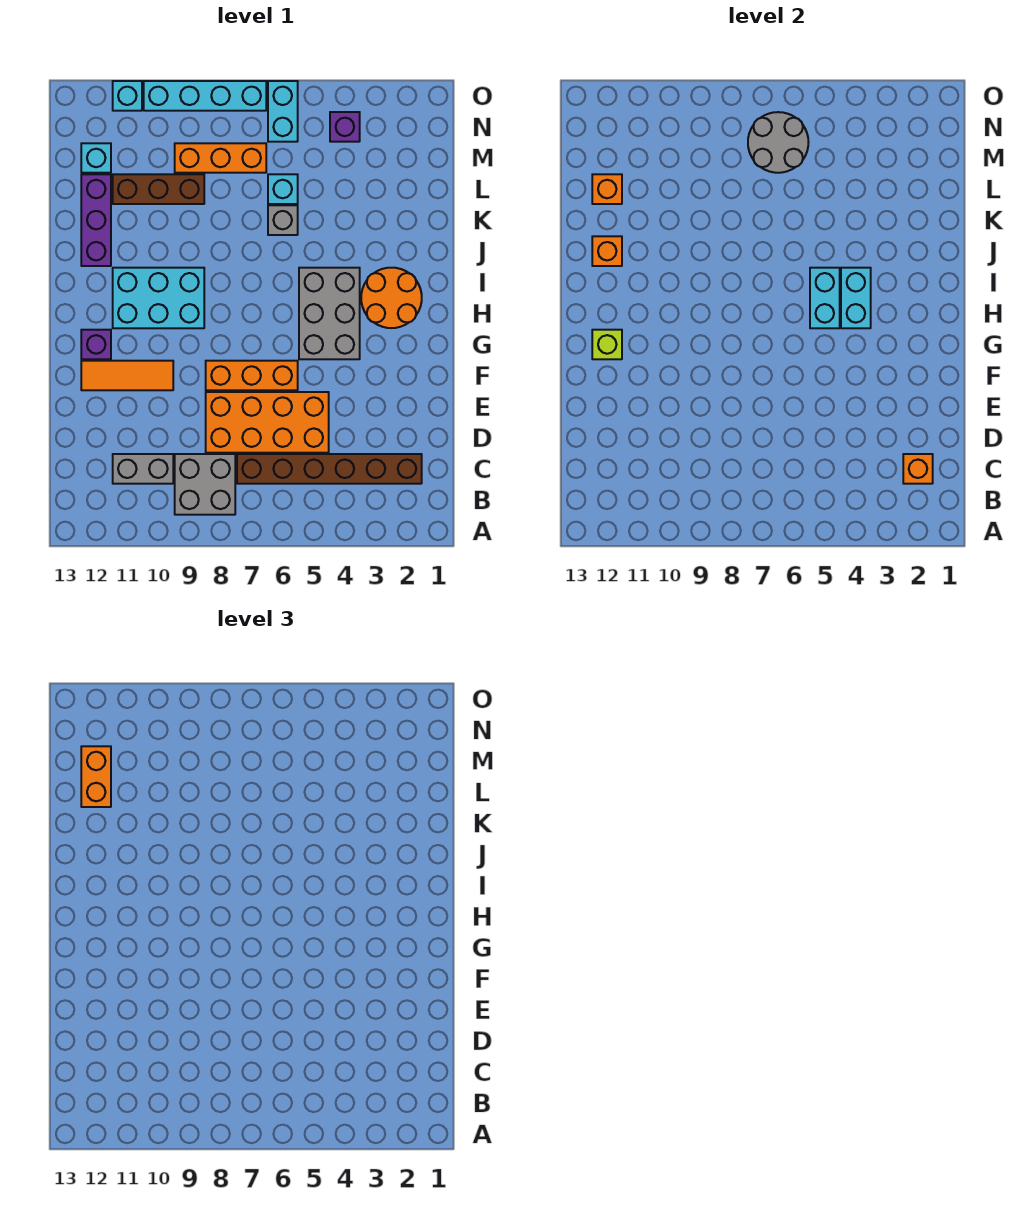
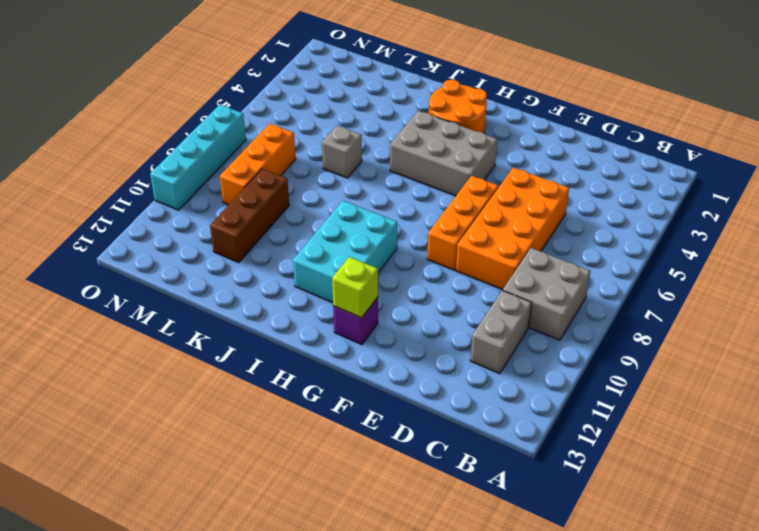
none -> brown 1x6 brick [237,454,422,484]
none -> orange 1x3 tile [81,361,173,390]
none -> purple 1x3 brick [81,174,111,266]

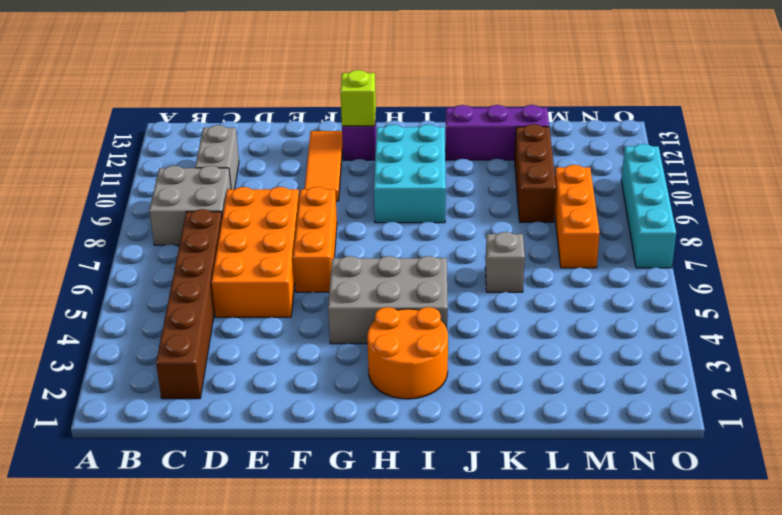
none -> cyan 1x1 brick [268,174,298,204]
none -> cyan 1x1 brick [81,143,111,173]
none -> purple 1x1 brick [330,112,360,142]

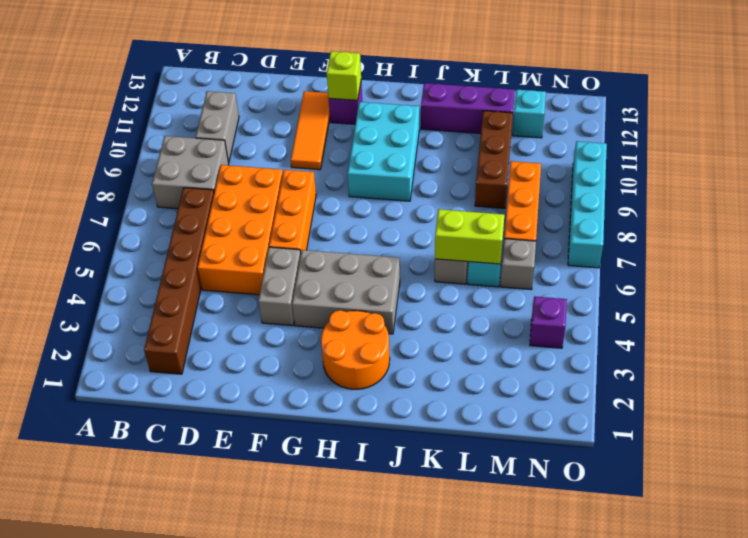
grey 1x2 brick [258,247,301,326] -> none
lime 1x2 brick [435,209,504,264] -> none
grey 1x1 brick [500,239,536,290] -> none
none -> cyan 1x2 brick [268,81,298,142]
none -> cyan 1x1 brick [113,81,142,111]
none -> orange 1x1 brick [903,454,933,484]

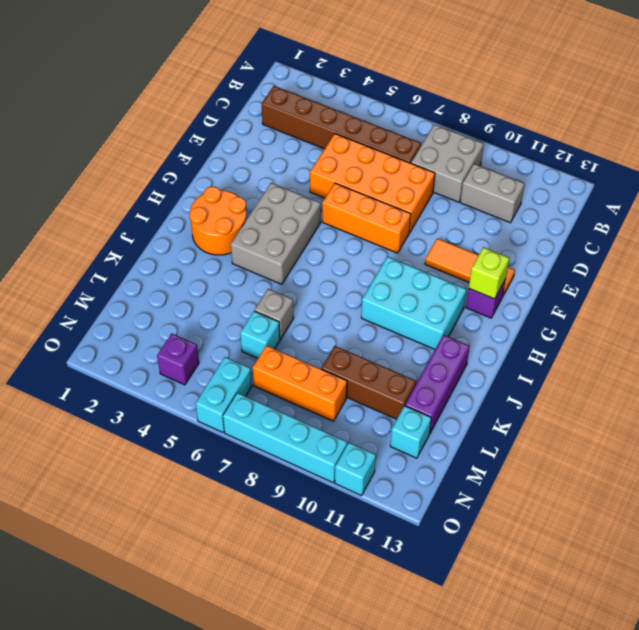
none -> orange 1x1 brick [903,454,933,484]
none -> cyan 1x2 brick [841,268,871,328]
none -> cyan 1x2 brick [810,268,840,328]

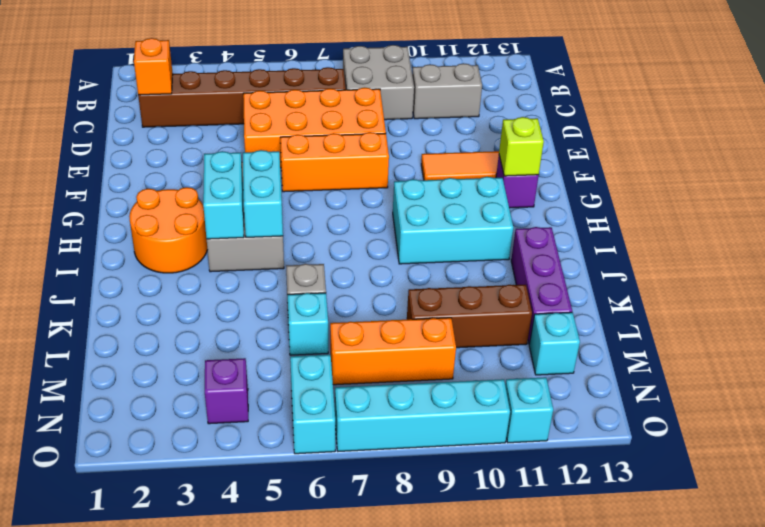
none -> orange 1x1 brick [592,236,622,266]
none -> orange 1x1 brick [592,174,622,204]
none -> grey 2x2 round brick [748,112,808,173]

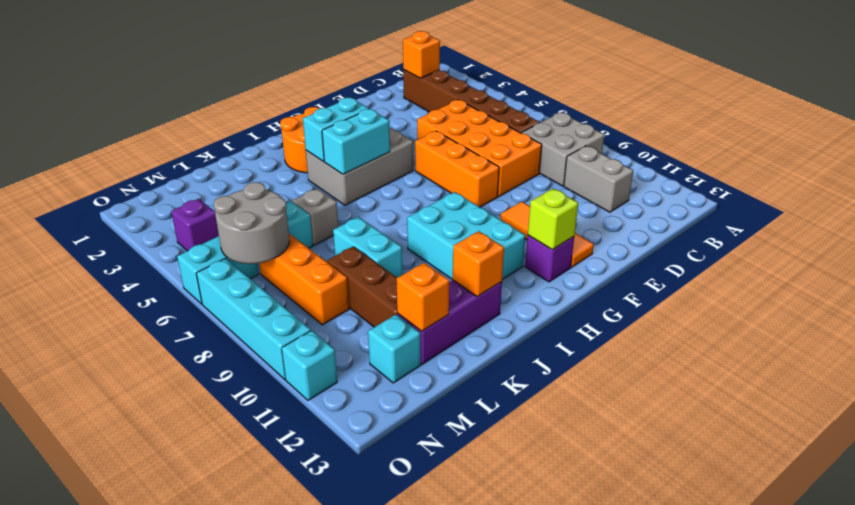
cyan 1x2 brick [333,217,402,278] -> none
none -> orange 1x2 brick [81,746,111,807]

